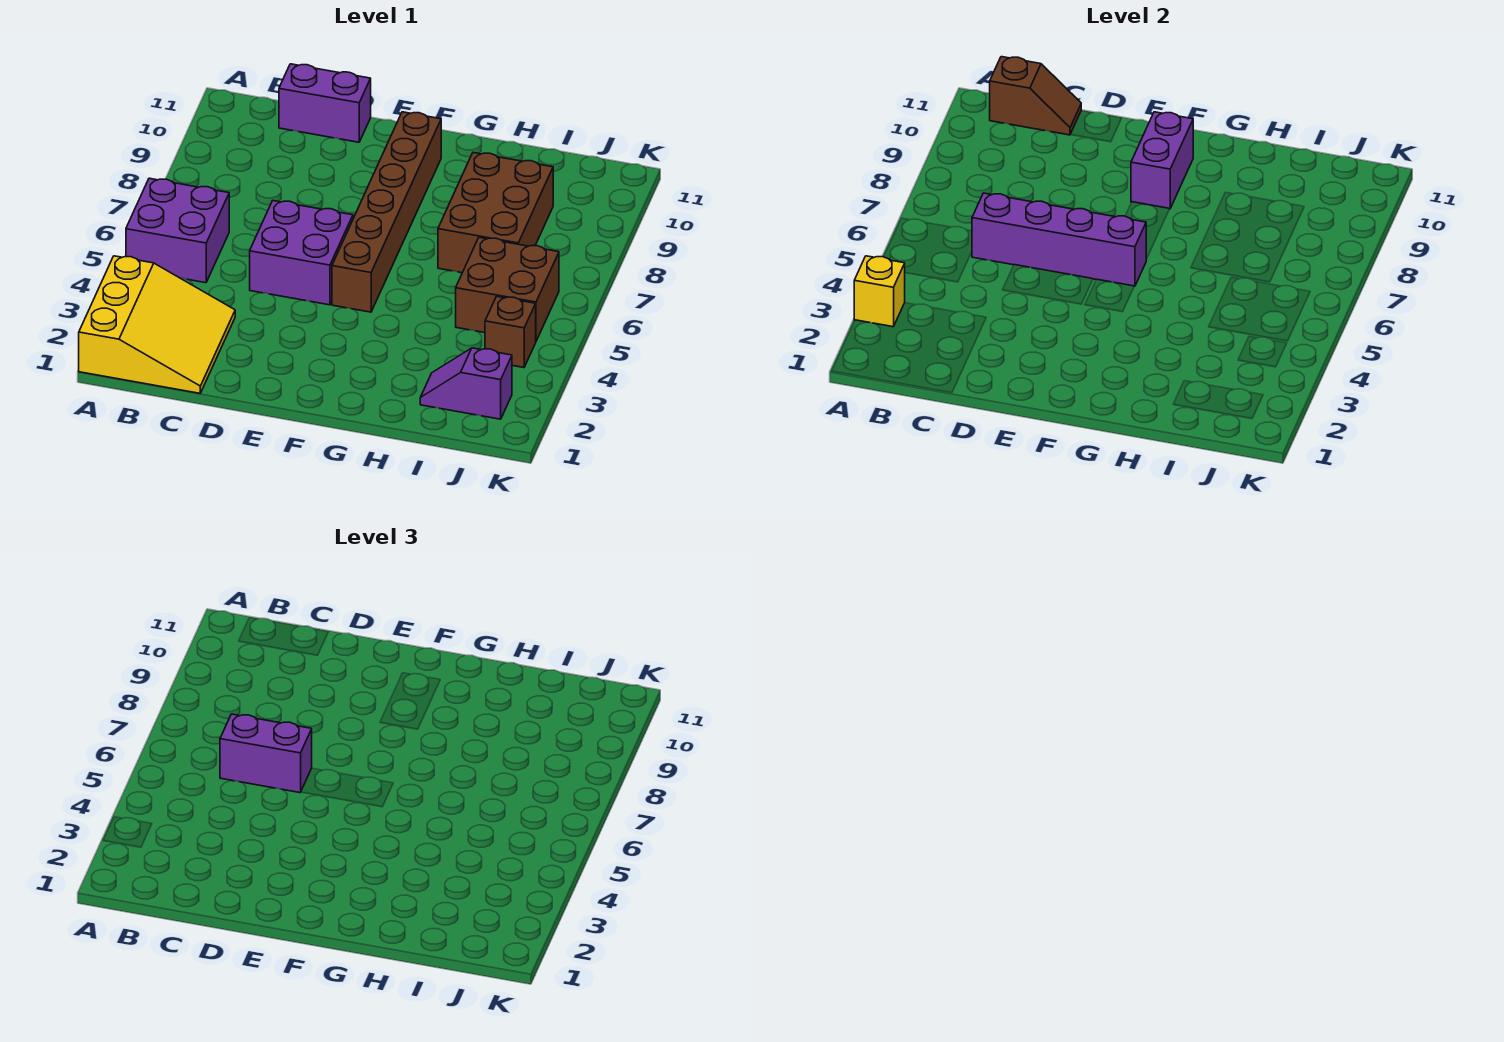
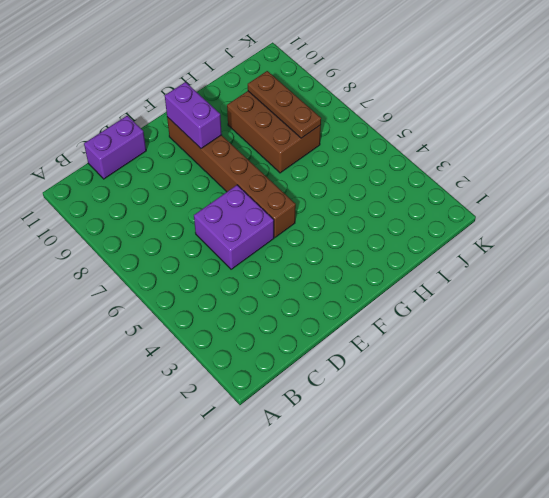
brown 1x3 plate [248,71,321,138] -> none
none -> yellow 3x3 slope [79,256,235,393]
none -> purple 2x2 brick [126,178,229,283]
none -> purple 1x2 slope [420,348,512,419]

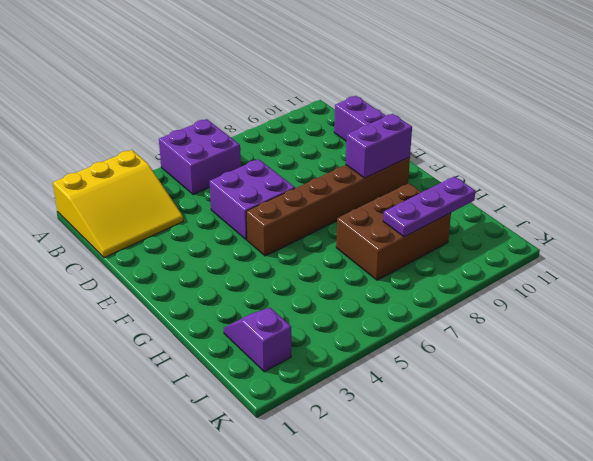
purple 1x3 plate [383,176,476,237] -> none
none -> brown 2x2 brick [456,237,559,341]
none -> brown 1x1 brick [485,296,536,368]
none -> yellow 1x1 brick [854,256,905,327]

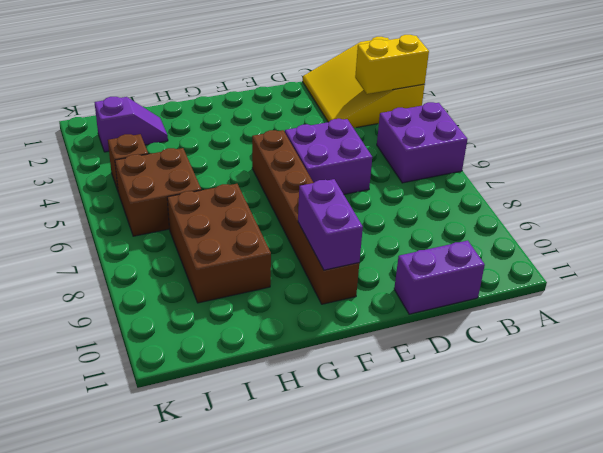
yellow 1x2 brick [355,35,429,94] -> yellow 1x1 brick [854,256,905,327]
none -> brown 1x2 slope [990,57,1081,135]
none -> purple 1x4 brick [972,193,1146,286]
none -> purple 1x2 brick [220,714,312,793]

